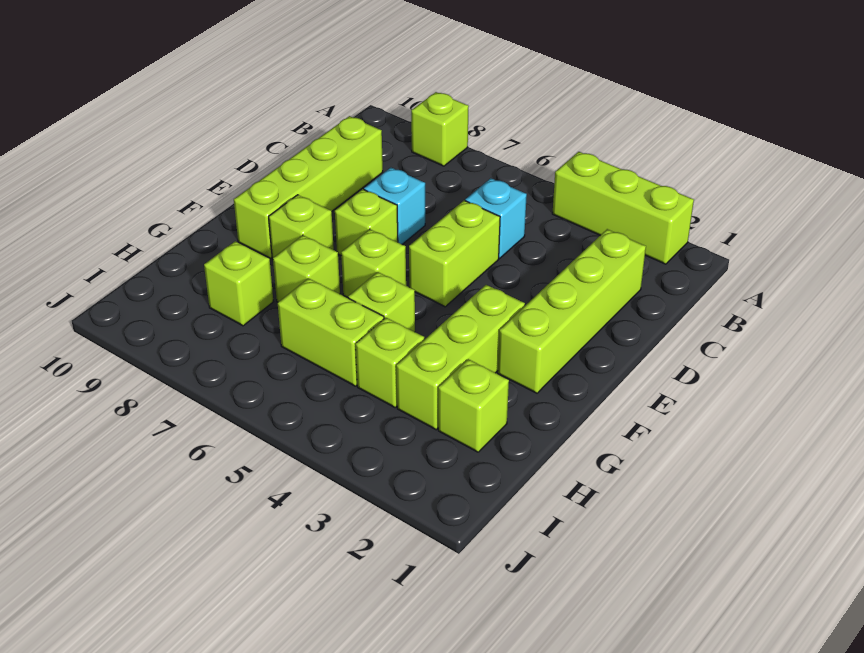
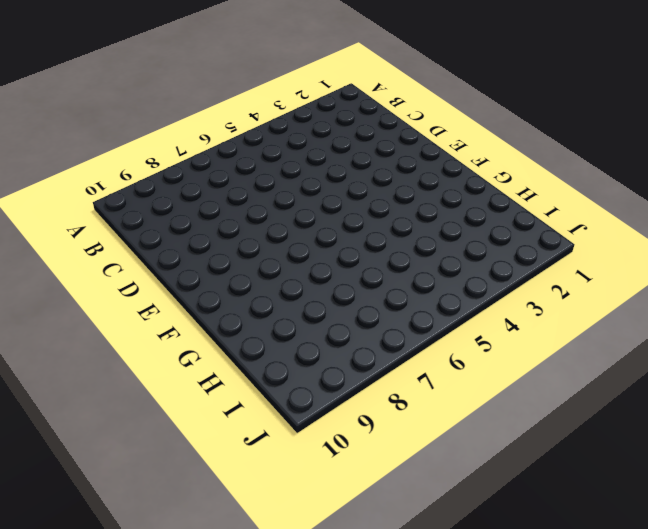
none -> lime 1x3 brick [552,152,694,264]
none -> lime 1x1 brick [411,92,469,166]
none -> lime 1x4 brick [498,229,646,393]

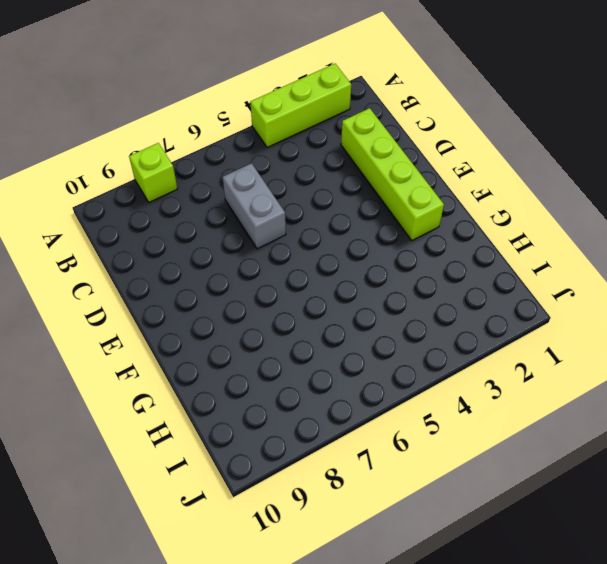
grey 1x2 brick [223,163,286,249] -> none
none -> cyan 1x1 brick [465,178,527,258]
none -> lime 1x4 brick [234,116,383,258]
none -> lime 1x2 brick [409,200,500,307]

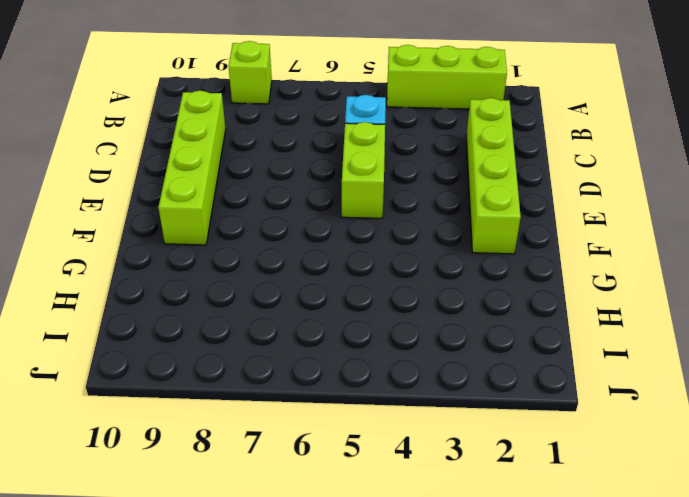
none -> cyan 1x1 brick [364,168,425,244]
none -> lime 1x1 brick [335,189,398,255]
none -> lime 1x3 brick [396,285,525,430]

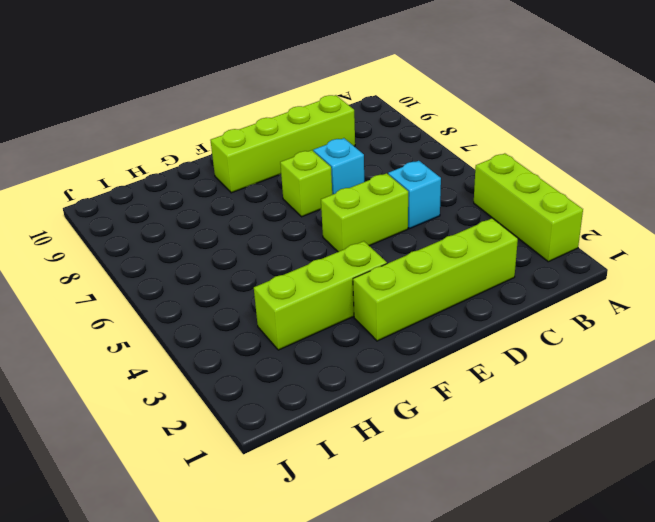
none -> lime 1x1 brick [411,92,469,166]
none -> lime 1x1 brick [341,229,406,297]
none -> lime 1x1 brick [269,195,334,259]

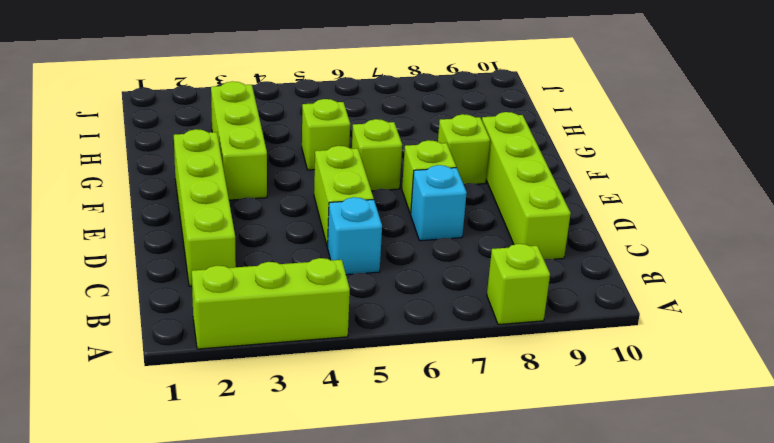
none -> lime 1x1 brick [273,235,340,302]
none -> lime 1x1 brick [438,359,509,452]
none -> lime 1x1 brick [356,318,424,407]

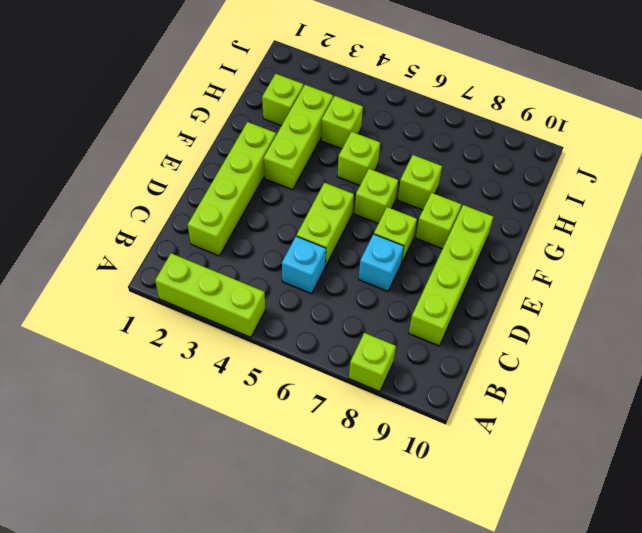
none -> lime 1x2 brick [278,278,384,386]
none -> lime 1x1 brick [204,241,273,326]

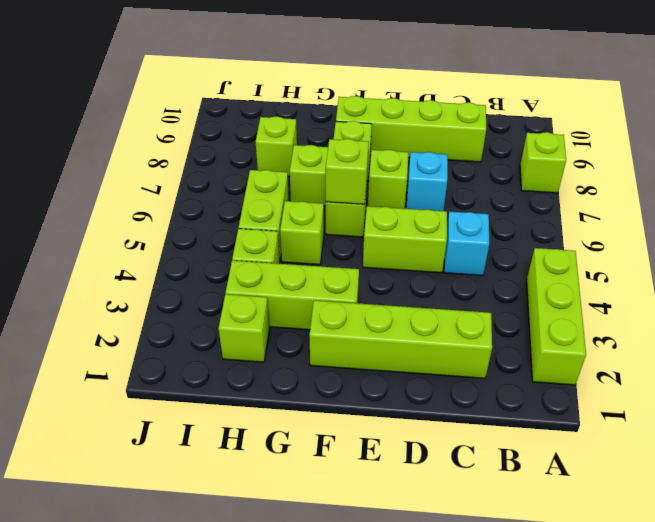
lime 1x1 brick [326,139,369,204] -> none

